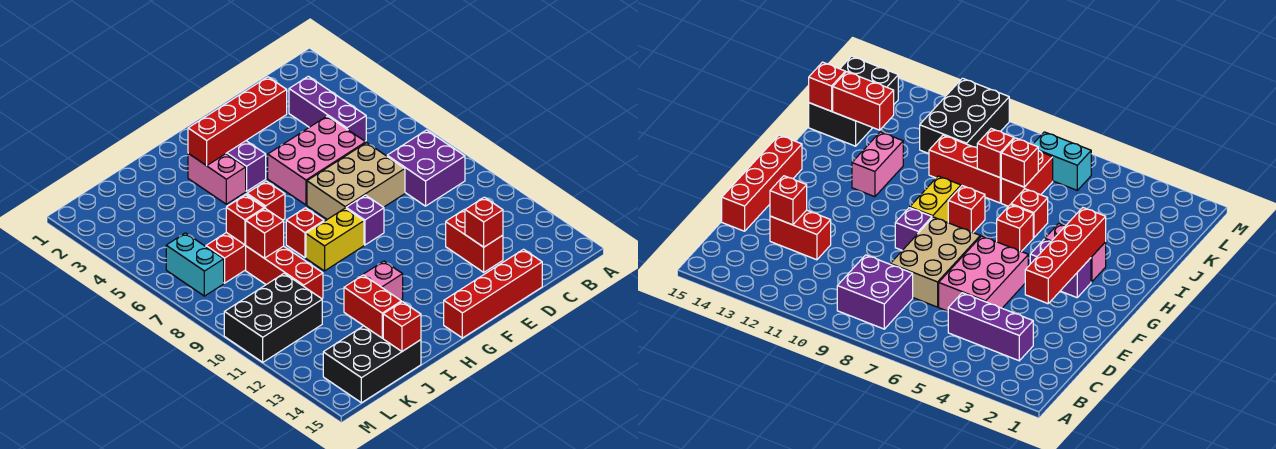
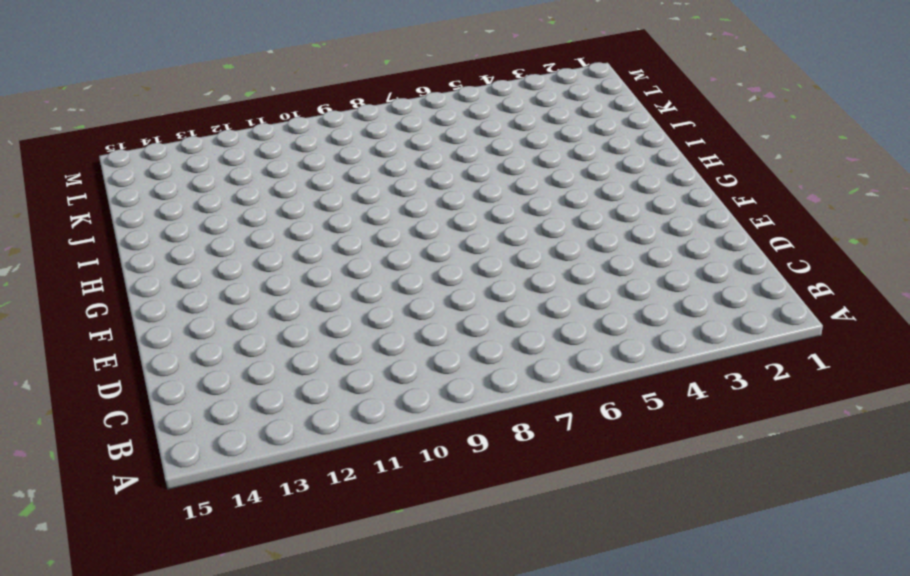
none -> purple 2x2 brick [387,130,465,206]
none -> purple 1x3 brick [289,76,366,141]
none -> pink 2x3 brick [268,116,366,205]

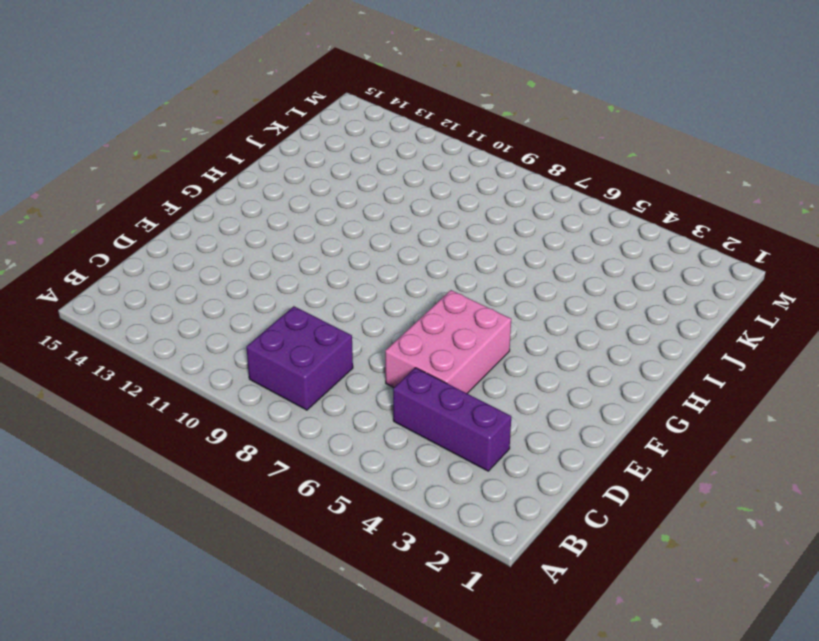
none -> tan 2x3 brick [307,143,405,219]
none -> red 1x2 brick [446,209,503,272]
none -> red 1x4 brick [444,249,542,338]

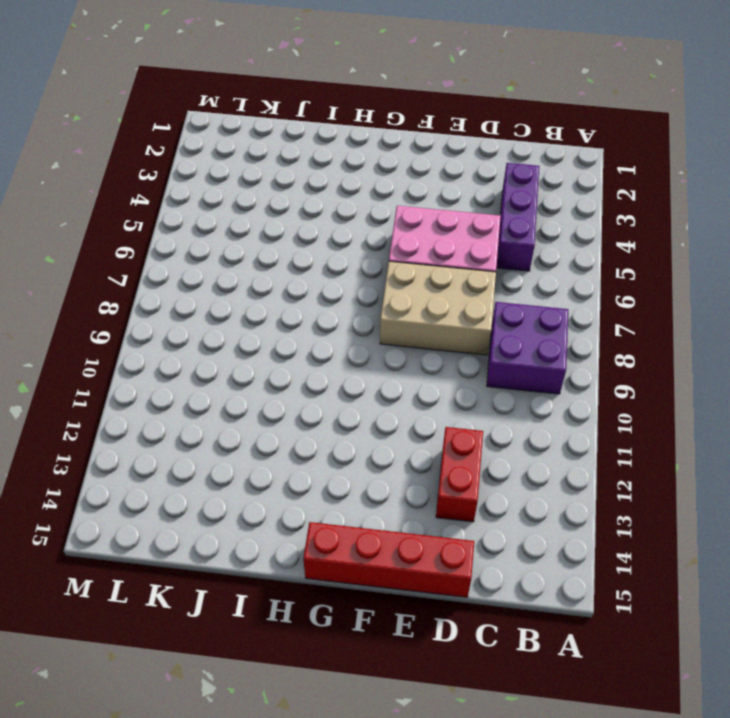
none -> purple 1x1 brick [346,195,384,245]
none -> purple 1x2 brick [226,141,266,191]
none -> yellow 1x2 brick [306,208,364,271]

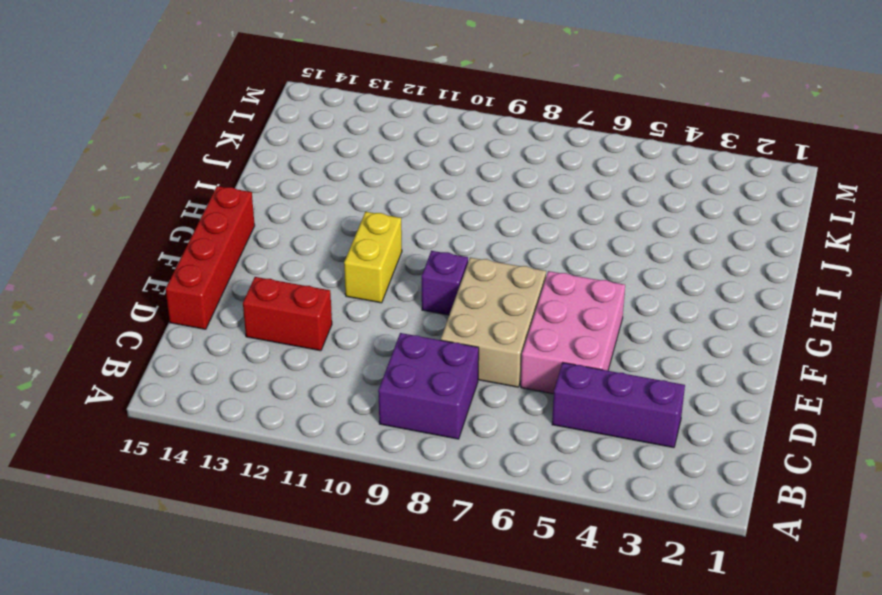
yellow 1x2 brick [344,212,402,303] -> yellow 1x2 brick moved to [306,208,364,271]
none -> purple 1x2 brick [226,141,266,191]
none -> pink 1x2 brick [188,153,246,204]
none -> red 1x1 brick [247,181,285,220]

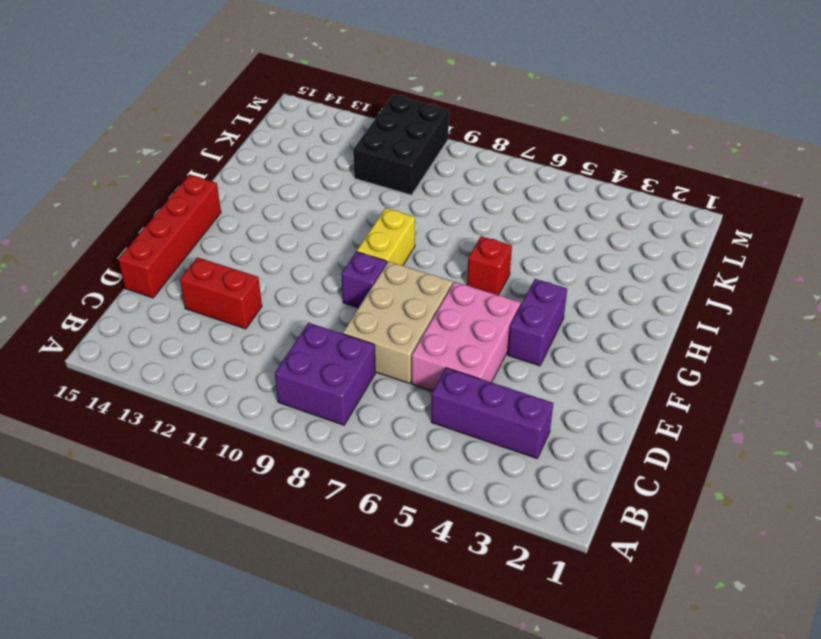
purple 1x2 brick [508,279,567,366] -> purple 1x2 brick turned to [226,141,266,191]
none -> pink 1x2 brick [188,153,246,204]
none -> red 1x1 brick [286,208,324,258]
none -> pink 1x2 brick [346,261,403,300]

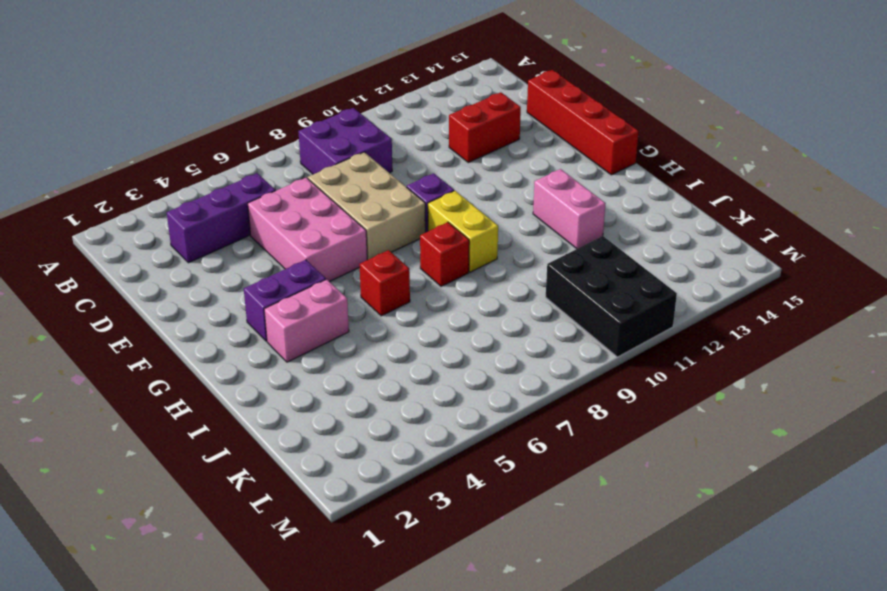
none -> red 1x1 brick [1011,189,1048,238]
none -> red 1x2 brick [206,233,246,283]
none -> red 1x3 brick [246,246,323,299]

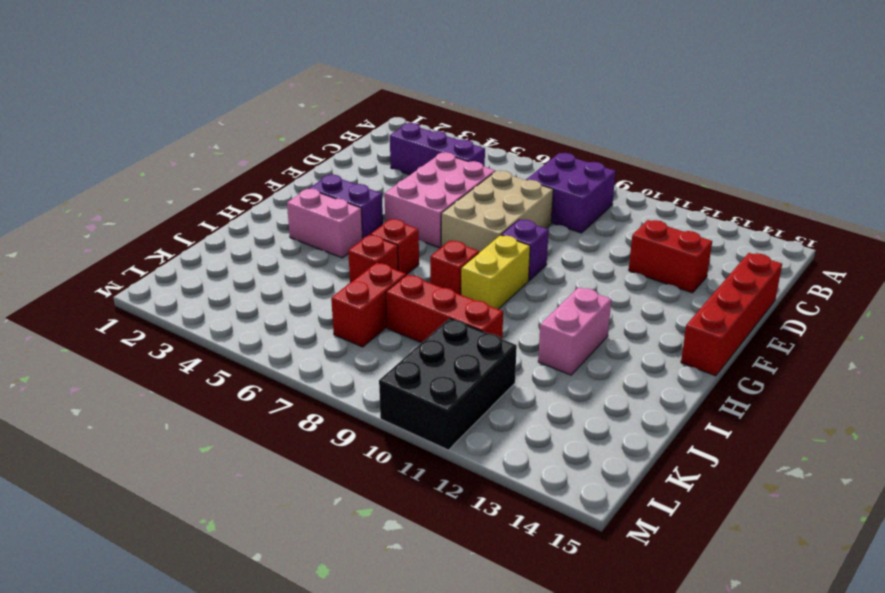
none -> black 2x3 brick [323,326,421,403]
none -> cyan 1x2 brick [166,233,224,296]
none -> red 1x1 brick [465,197,503,247]

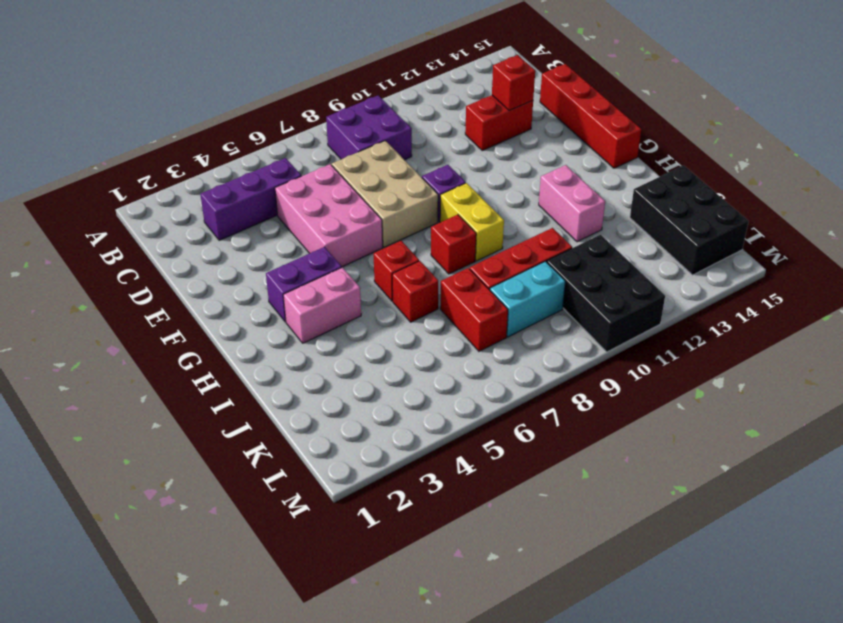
cyan 1x2 brick [490,261,565,337] -> cyan 1x2 brick moved to [166,233,224,296]
none -> red 1x4 brick [188,77,287,166]
none -> red 1x1 brick [226,195,264,245]
none -> red 1x1 brick [246,208,284,258]

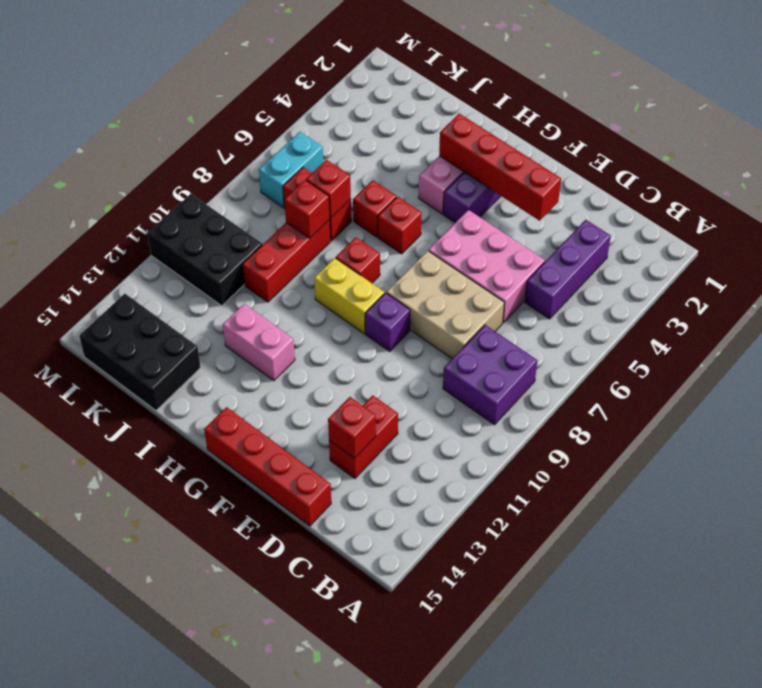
none -> red 1x2 brick [344,275,401,338]
none -> red 1x1 brick [383,302,421,351]

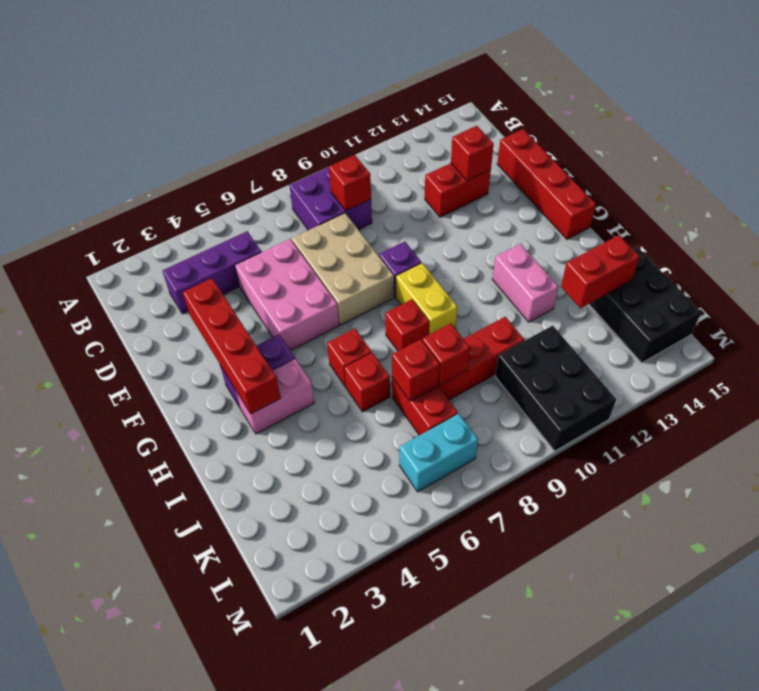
red 1x1 brick [329,155,371,211] -> red 1x1 brick moved to [383,302,421,351]

